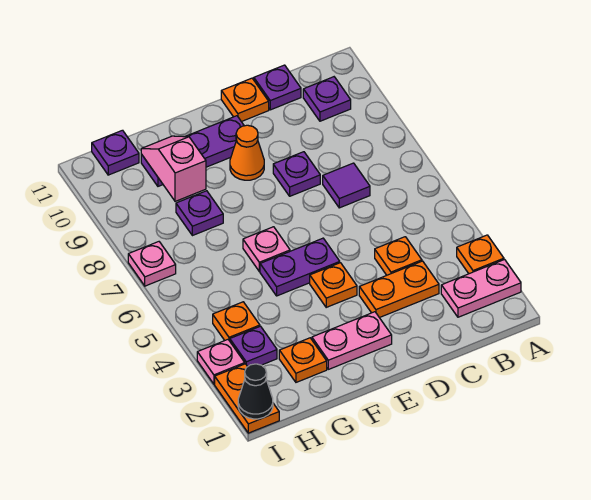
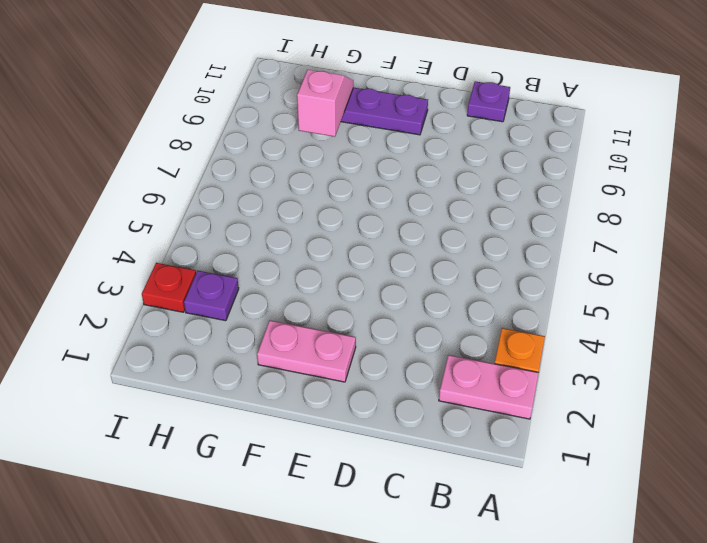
red 1x1 plate [142,263,196,312] -> pink 1x1 plate [197,340,245,384]
none -> purple 1x1 plate [303,77,351,121]
none -> orange 1x2 plate [359,261,439,318]
none -> orange 1x1 plate [375,237,422,275]

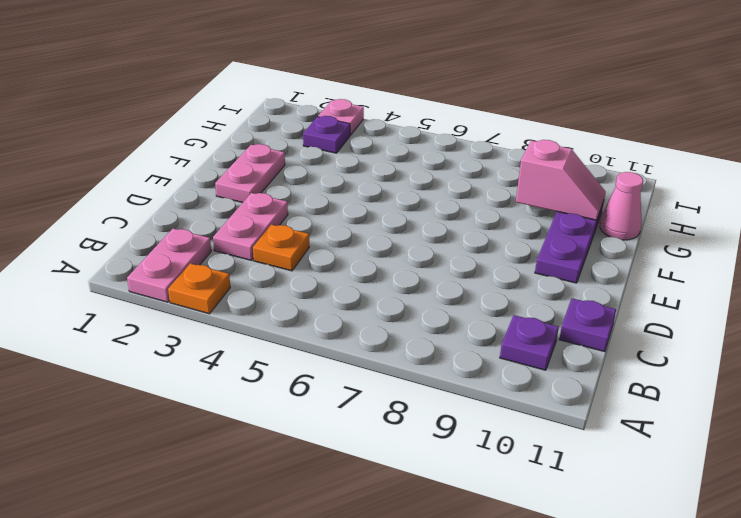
pink 1x2 plate [213,193,288,260] -> orange 1x2 plate [359,261,439,318]
pink 1x1 cone [600,172,643,240] -> none
none -> purple 1x1 tile [323,163,370,208]
none -> purple 1x1 plate [273,152,320,196]
none -> orange 1x1 plate [221,78,269,122]

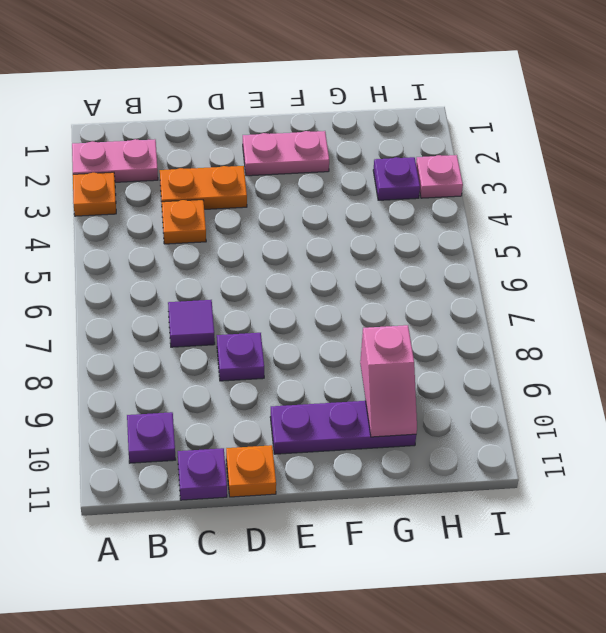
none -> orange 1x1 plate [310,263,357,307]
none -> purple 1x2 plate [260,238,340,296]
none -> orange 1x1 cone [230,125,264,180]

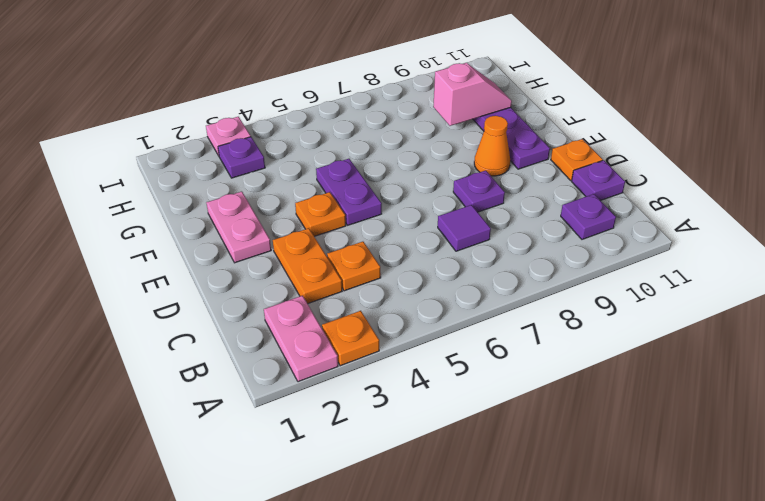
none -> pink 1x1 plate [243,227,290,271]
none -> orange 1x1 plate [279,338,327,382]
none -> purple 1x1 plate [176,191,223,236]

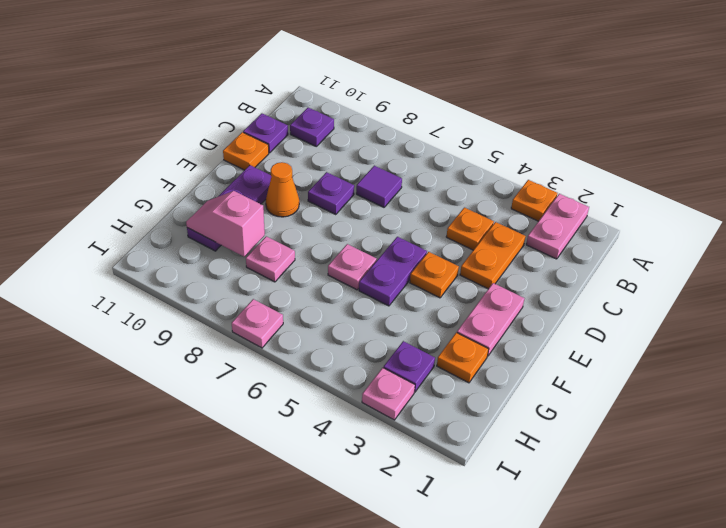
pink 1x1 plate [246,236,295,282] -> purple 1x1 plate [176,191,223,236]
none -> orange 1x1 plate [213,302,260,341]
none -> purple 1x1 plate [92,130,139,175]
none -> orange 1x2 plate [215,364,279,433]

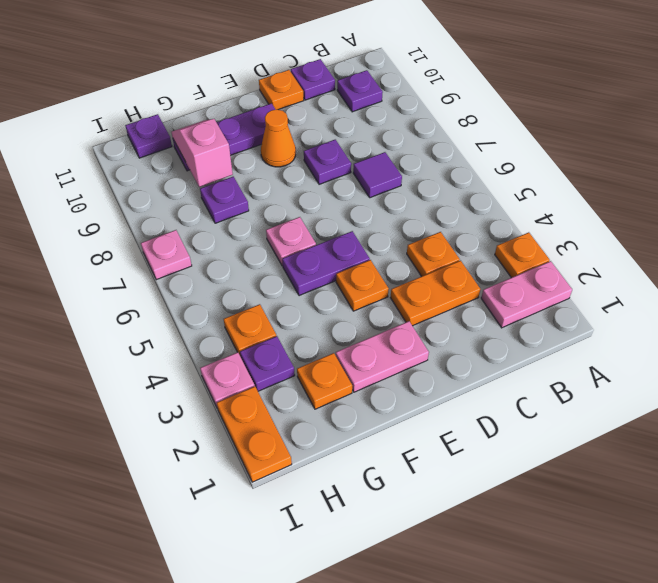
none -> black 1x1 cone [238,364,273,419]

